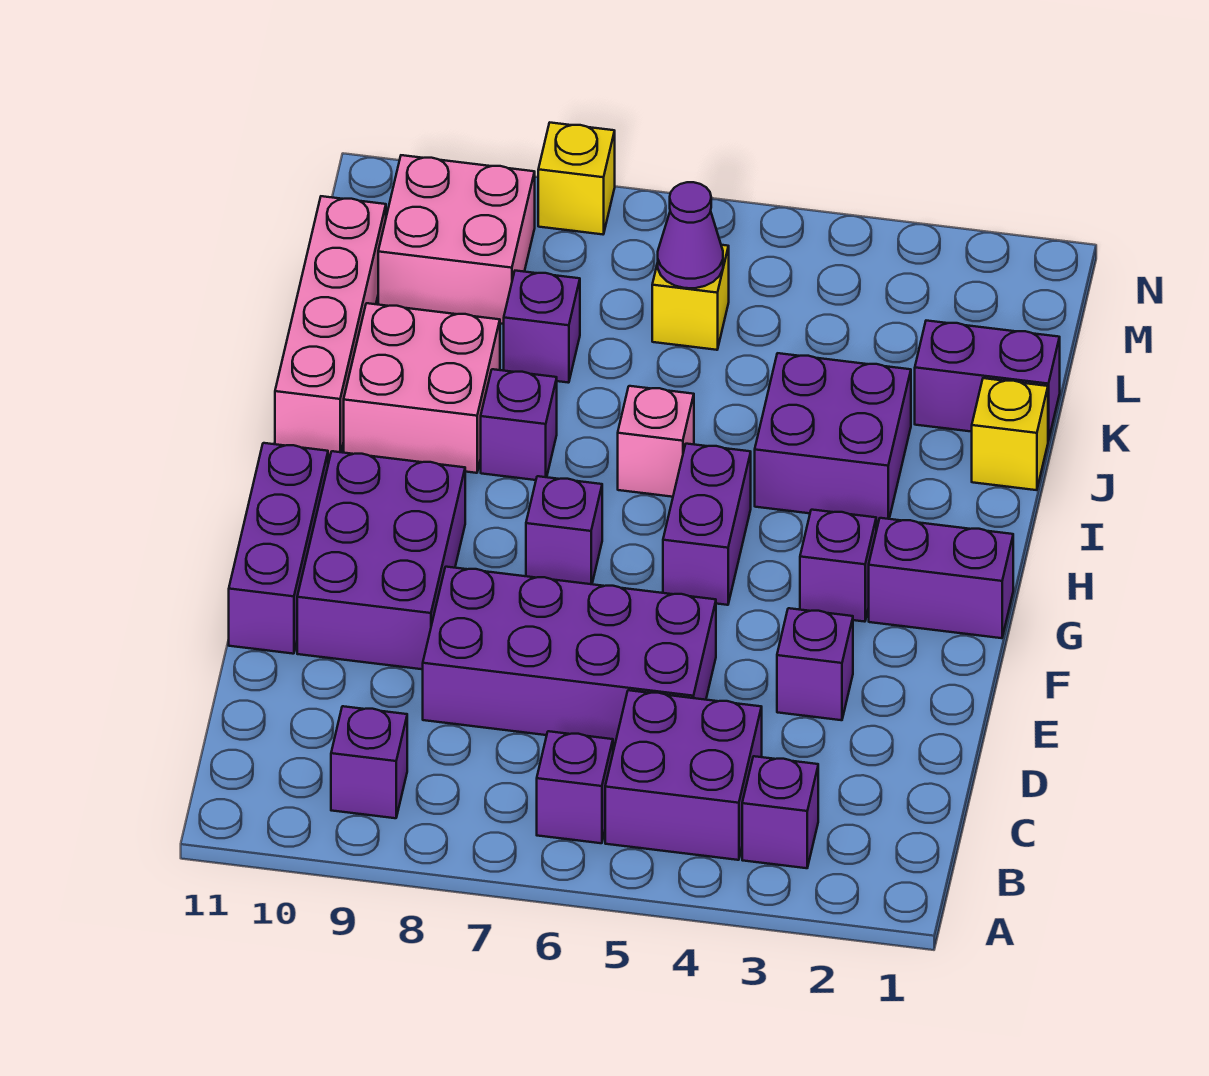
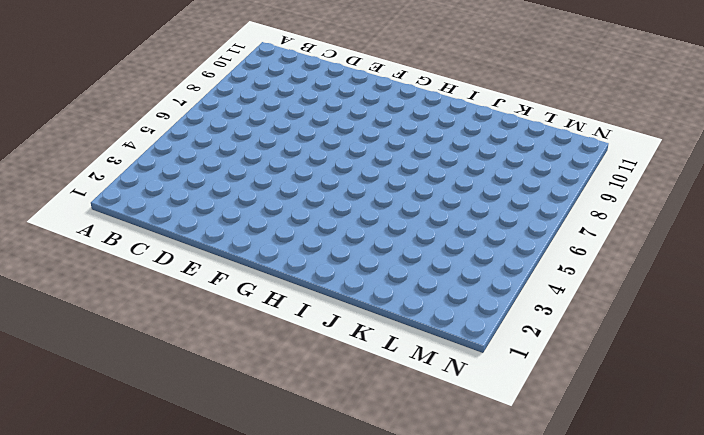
none -> purple 1x1 brick [742,756,818,868]
none -> purple 2x2 brick [605,690,762,860]
none -> purple 1x1 brick [537,731,613,843]

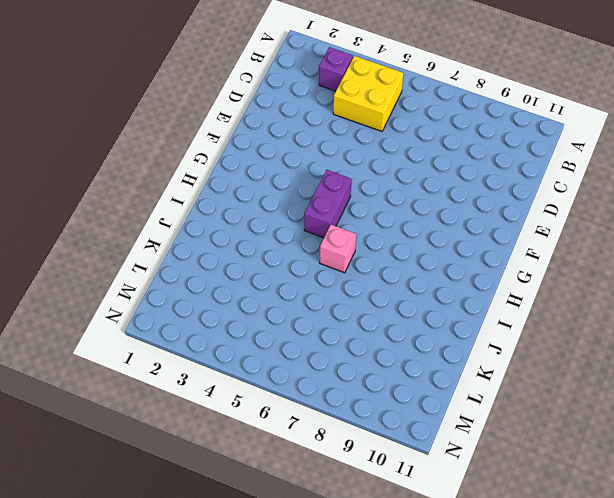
yellow 2x2 brick [333,56,404,131] -> purple 2x2 brick [605,690,762,860]
none -> purple 1x1 brick [537,731,613,843]
none -> purple 1x1 brick [331,706,407,818]
none -> purple 2x4 brick [423,567,716,743]

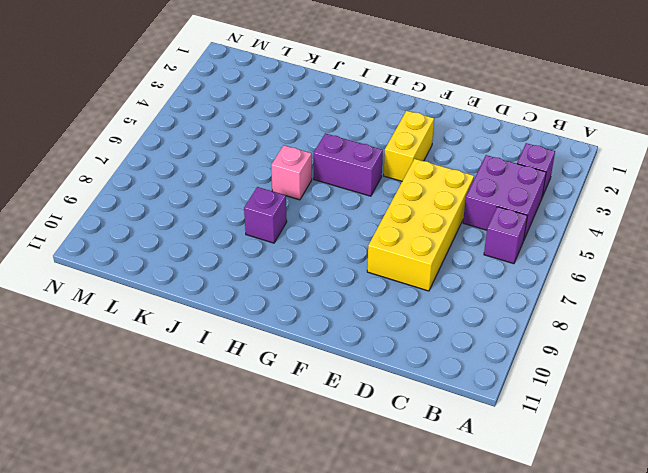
yellow 2x4 brick [367,159,474,291] -> purple 2x4 brick [423,567,716,743]
yellow 1x2 brick [384,111,434,181] -> none
none -> purple 1x1 brick [331,706,407,818]
none -> purple 1x1 brick [777,608,853,720]
none -> purple 2x3 brick [297,451,465,669]

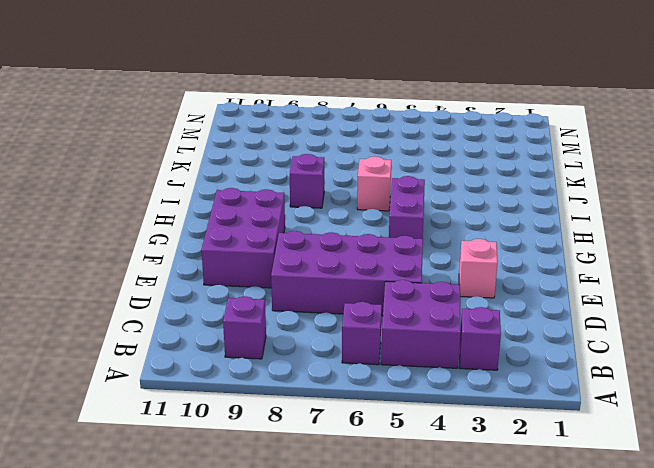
pink 1x1 brick [459,239,498,298] -> purple 1x1 brick [777,608,853,720]
none -> purple 1x3 brick [229,443,328,654]
none -> purple 1x2 brick [869,518,1013,638]
none -> purple 1x1 brick [800,510,876,622]

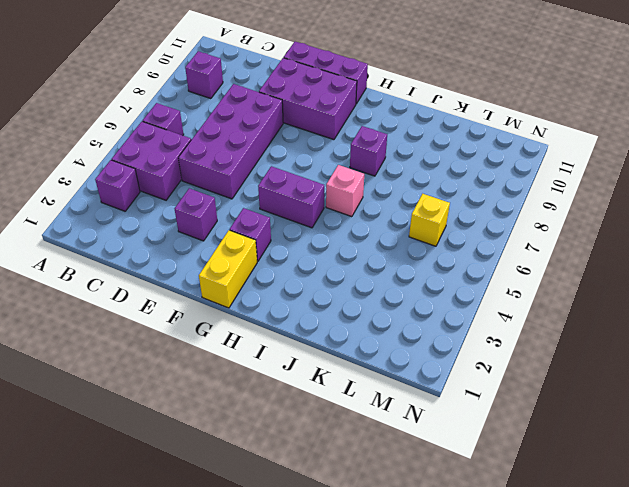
yellow 1x2 brick [199,230,257,308] -> purple 1x2 brick [869,518,1013,638]
none -> purple 1x1 brick [526,476,602,584]
none -> purple 2x2 brick [755,353,911,522]
none -> pink 2x2 brick [344,303,500,473]

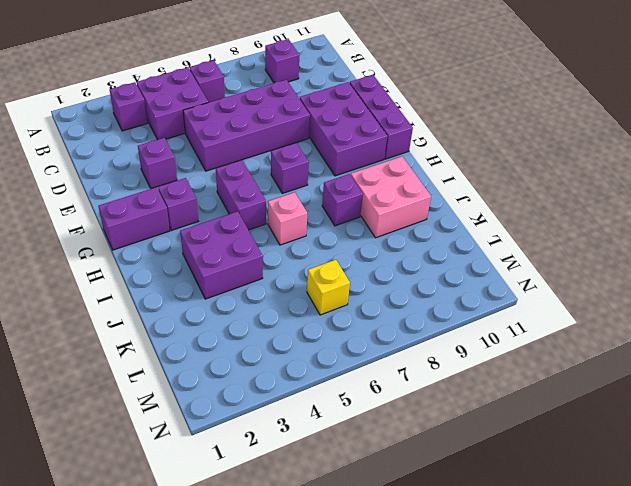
none -> pink 1x4 brick [275,196,386,455]
none -> yellow 1x1 brick [972,378,1048,490]
none -> purple 1x2 brick [915,321,1060,441]

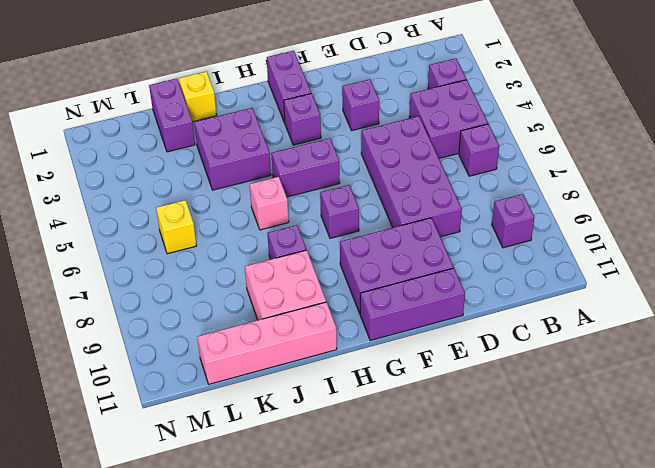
none -> purple 1x1 brick [504,271,580,383]
none -> pink 2x2 brick [378,155,535,324]
none -> yellow 1x1 brick [538,123,615,234]

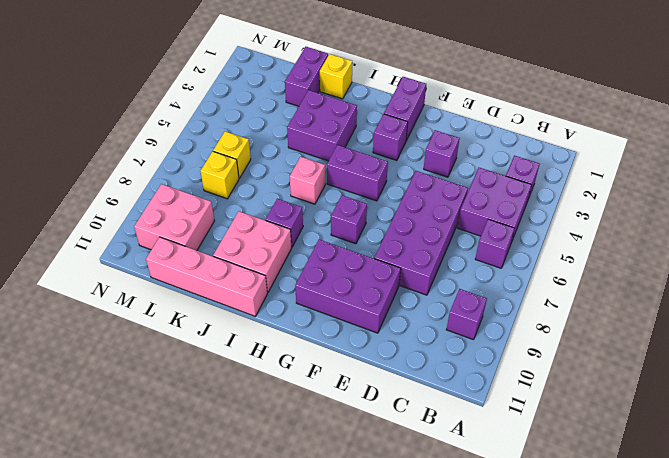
yellow 1x1 brick [201,151,239,199] -> yellow 1x1 brick moved to [538,123,615,234]
none -> purple 1x3 brick [229,443,328,654]
none -> purple 1x1 brick [504,271,580,383]
none -> purple 1x1 cone [658,182,723,288]

